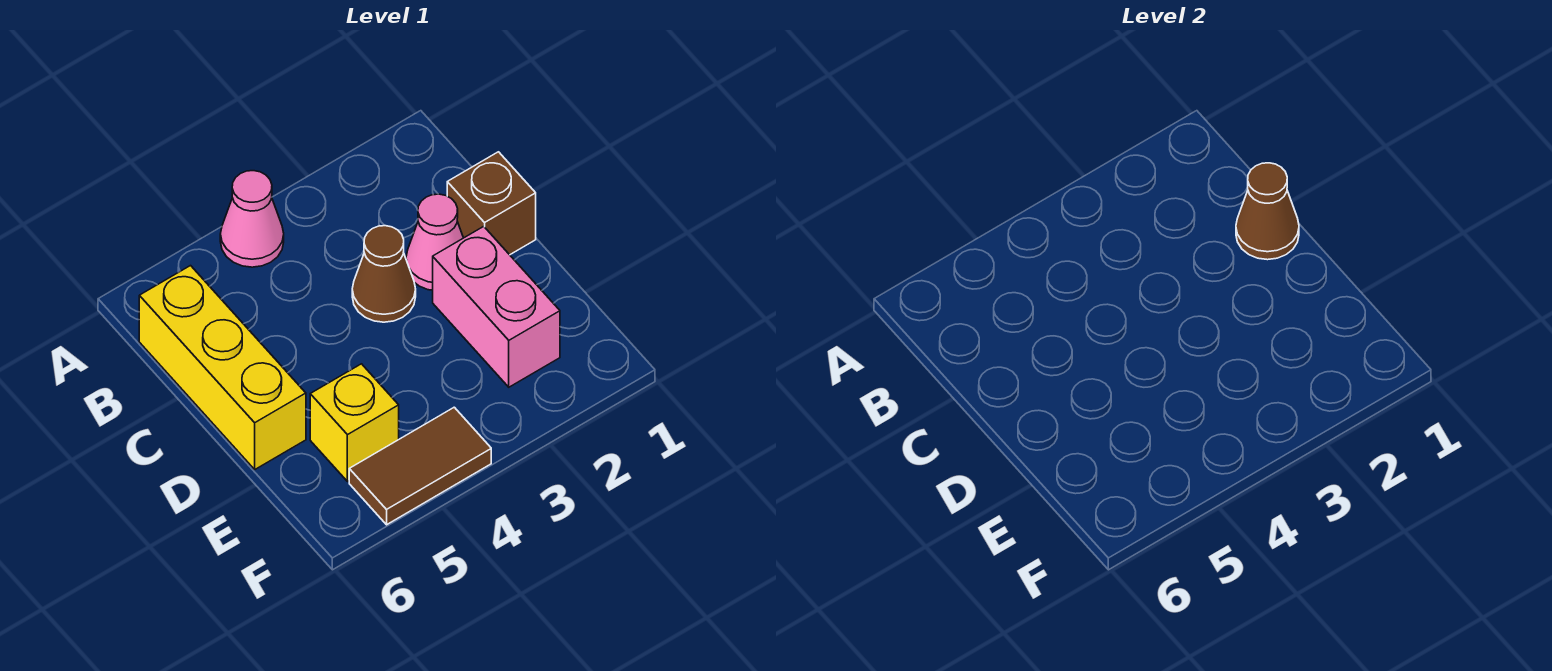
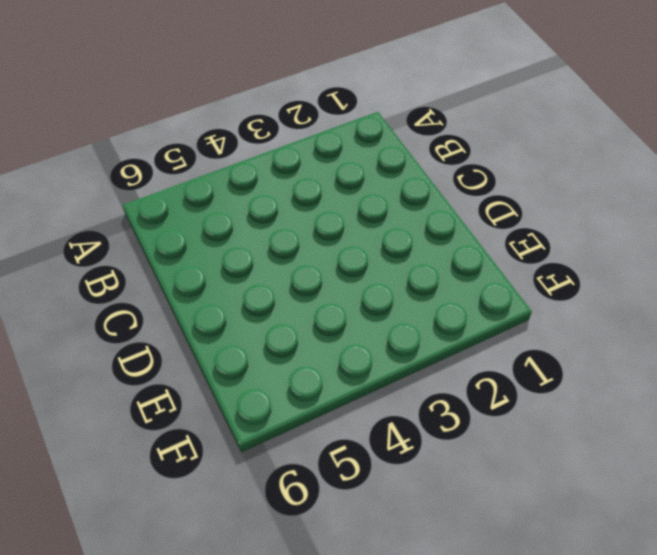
none -> pink 1x1 cone [220,171,284,267]
none -> yellow 1x3 brick [139,266,306,469]

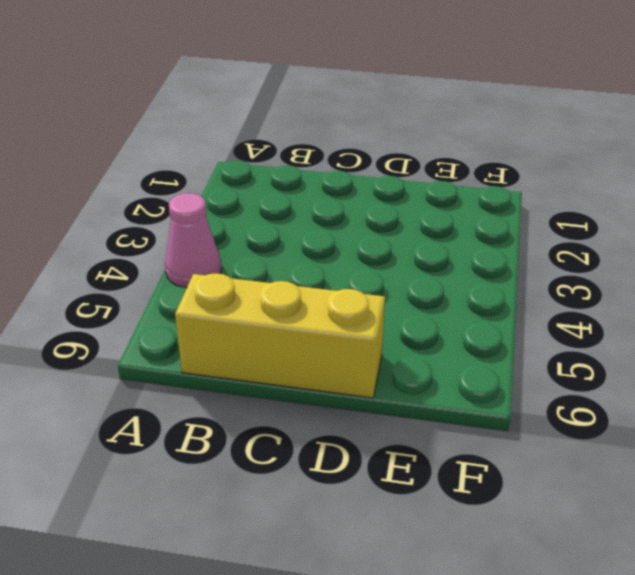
none -> brown 1x1 brick [447,152,536,255]
none -> pink 1x1 cone [406,194,463,290]

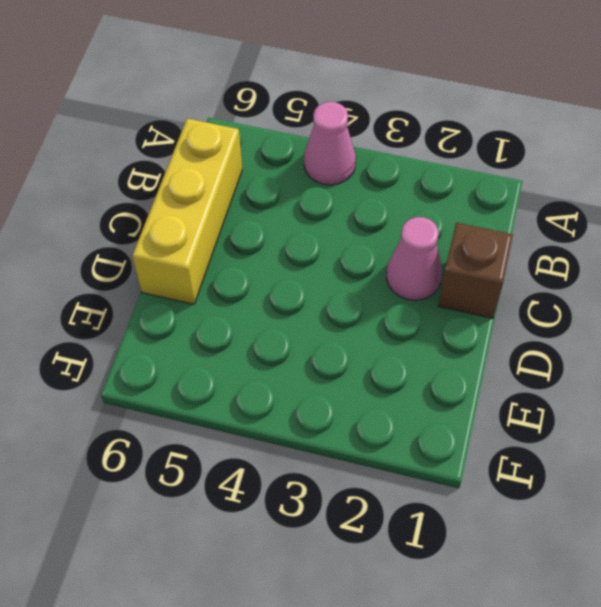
none -> brown 1x1 cone [352,226,416,322]
none -> pink 1x2 brick [433,226,560,387]

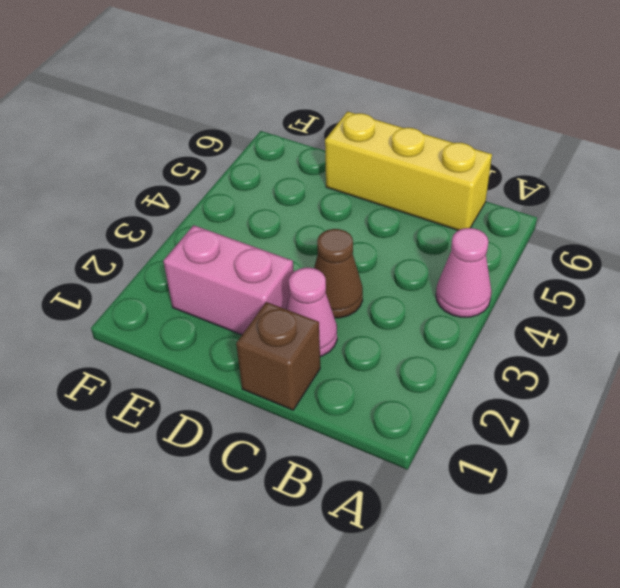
none -> yellow 1x1 brick [310,364,399,482]
none -> brown 1x2 tile [349,407,491,525]

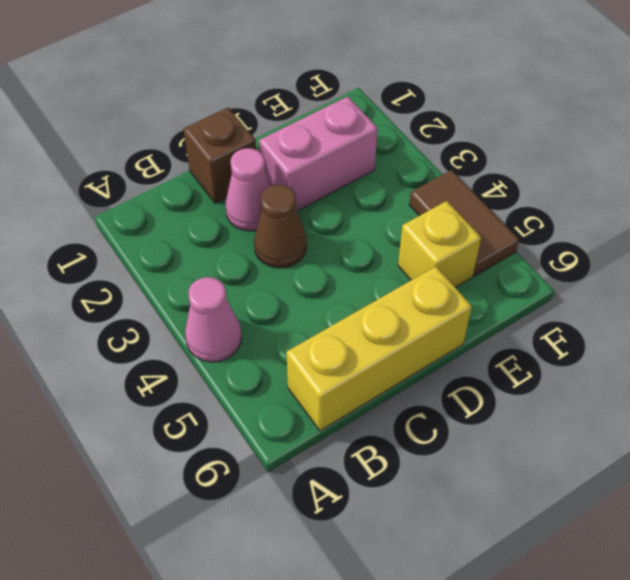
none -> brown 1x1 cone [1236,163,1299,260]

